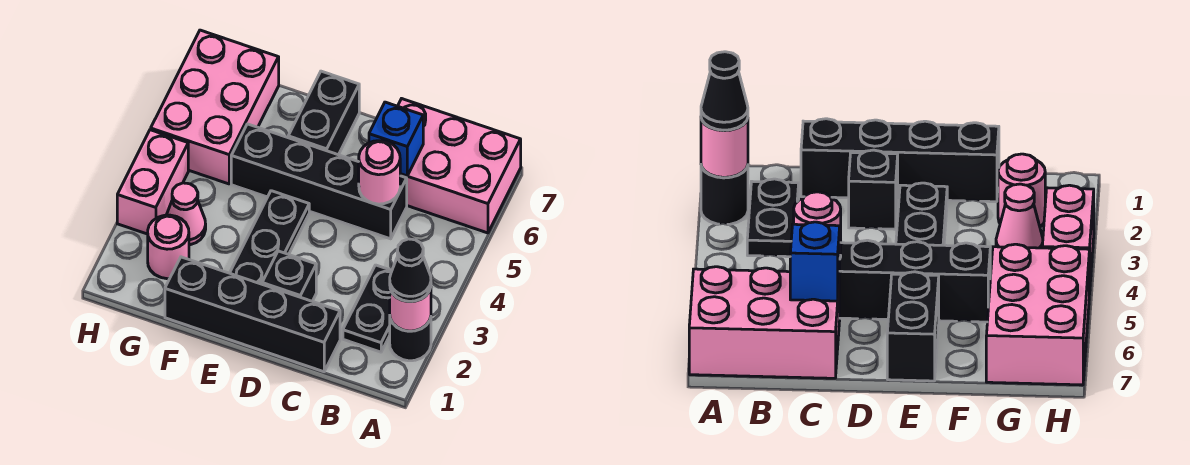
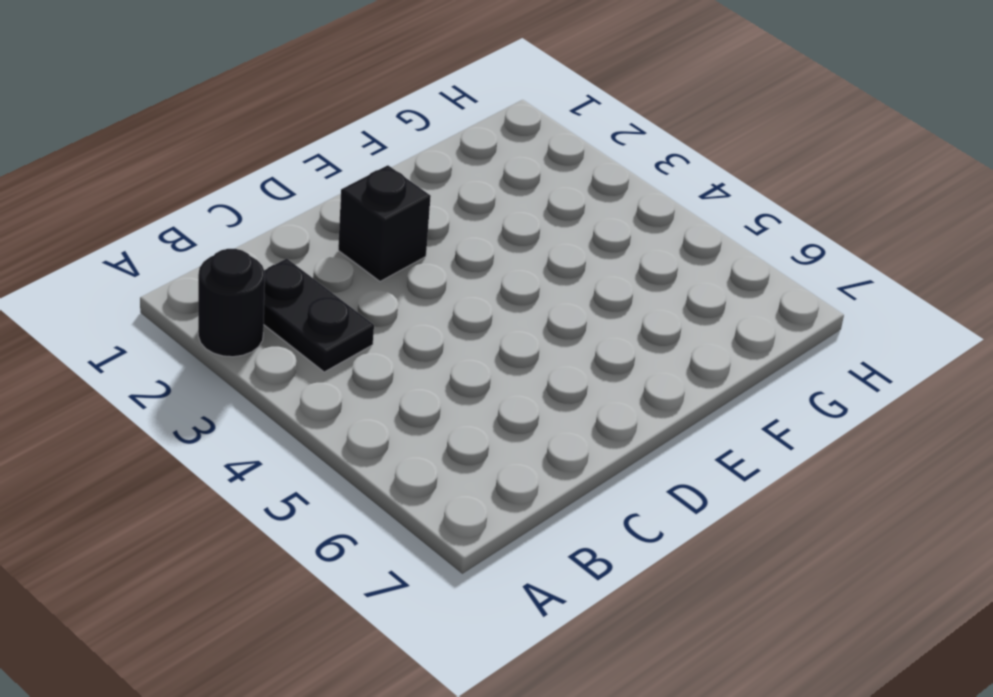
none -> pink 2x3 brick [398,99,521,233]
none -> black 1x4 brick [165,257,340,372]
none -> black 1x4 brick [231,124,407,239]

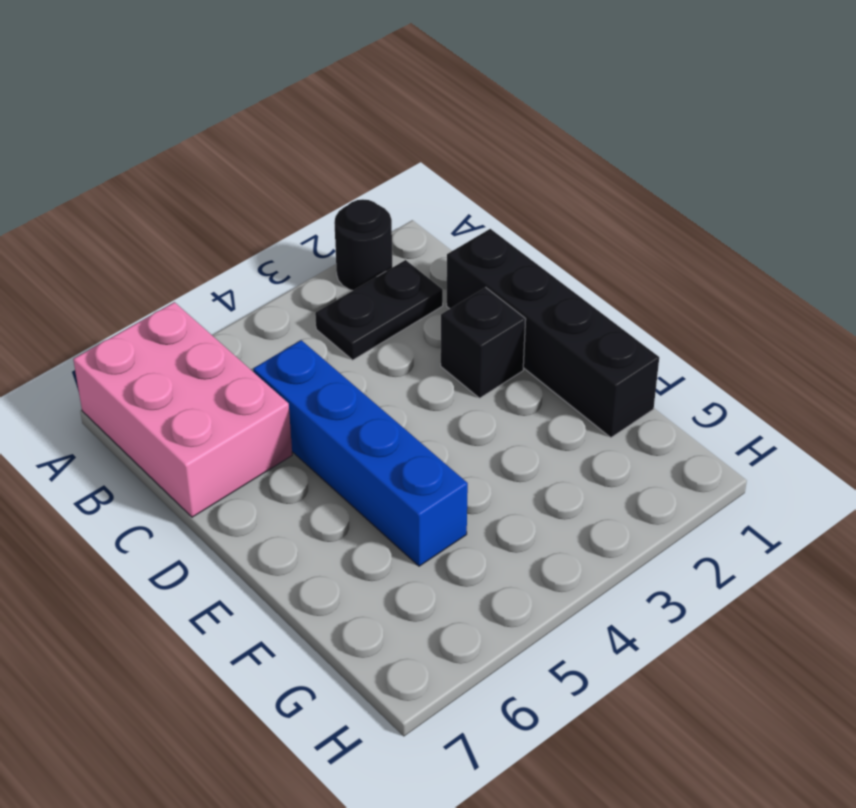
blue 1x4 brick [253,340,468,566] -> black 1x4 brick [231,124,407,239]
none -> black 1x3 plate [230,191,309,284]
none -> black 1x2 brick [288,71,359,155]
none -> pink 1x1 round brick [148,215,189,279]

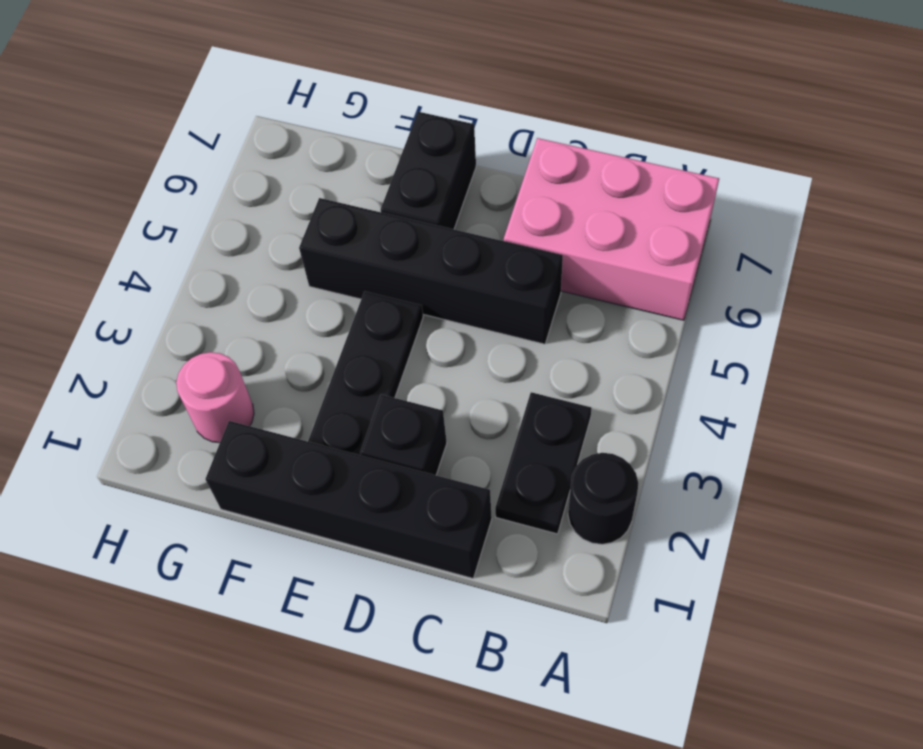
none -> pink 1x1 cone [167,183,206,245]
none -> pink 2x3 brick [151,30,279,184]
none -> pink 1x2 brick [117,130,188,234]

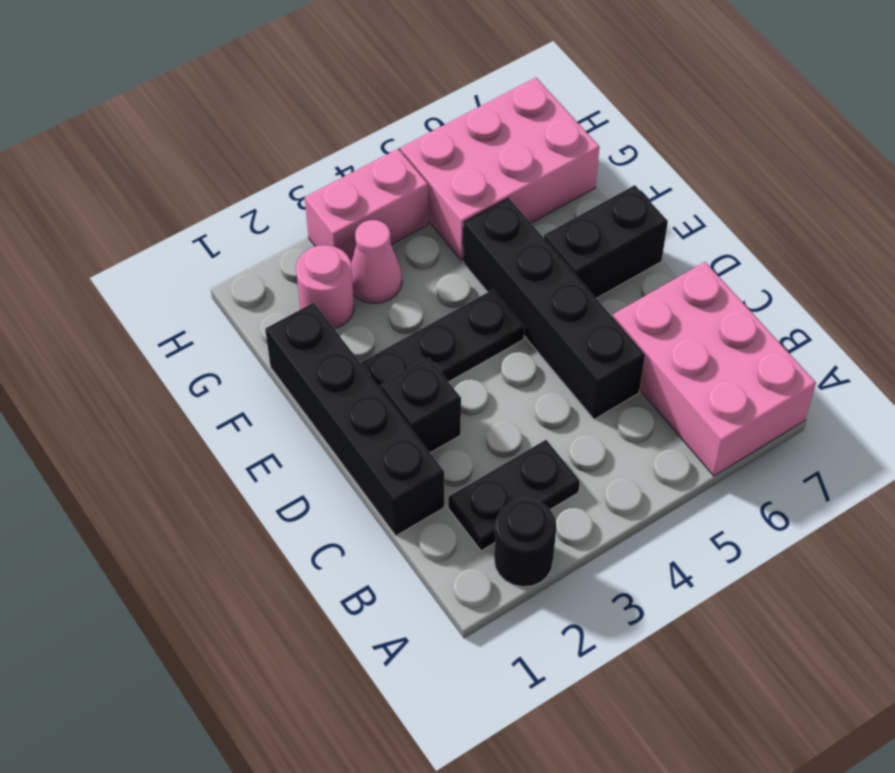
none -> pink 1x1 round brick [390,288,431,331]
none -> pink 1x1 round brick [359,141,400,204]
none -> blue 1x1 brick [369,102,423,176]

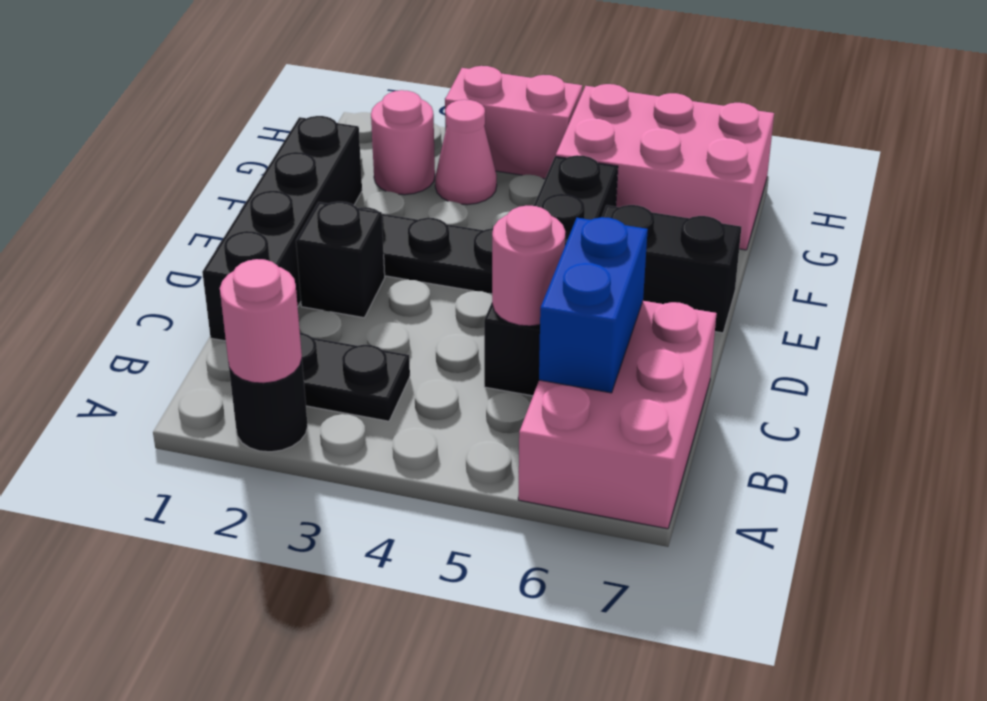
blue 1x2 brick [539,217,648,393] -> blue 1x1 brick [369,102,423,176]
none -> black 1x1 cone [390,239,431,301]

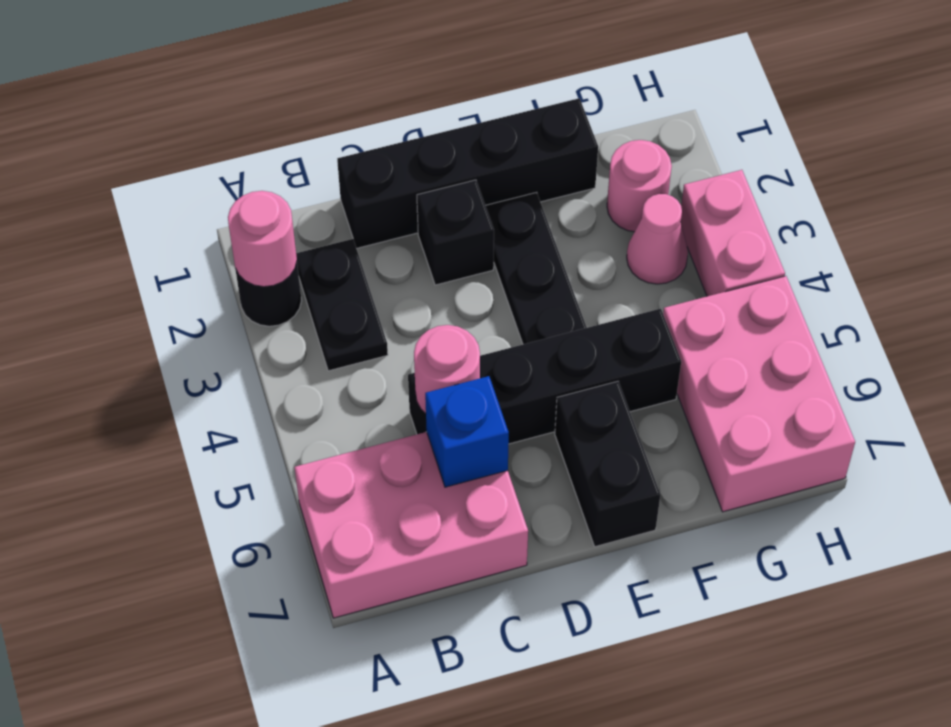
none -> black 1x1 cone [390,239,431,301]

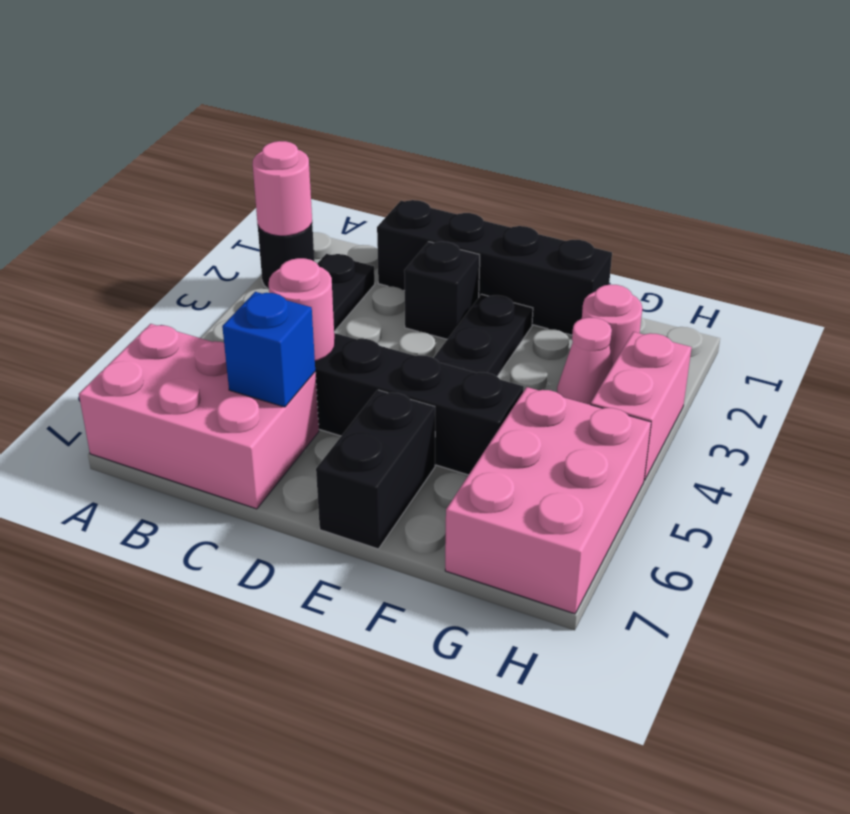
none -> black 1x1 cone [390,239,431,301]

